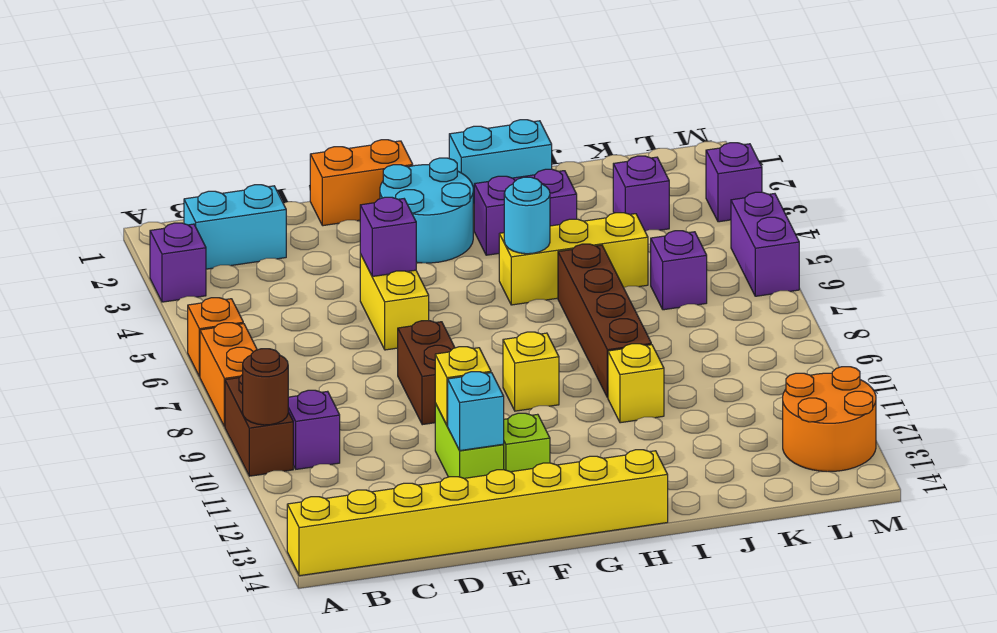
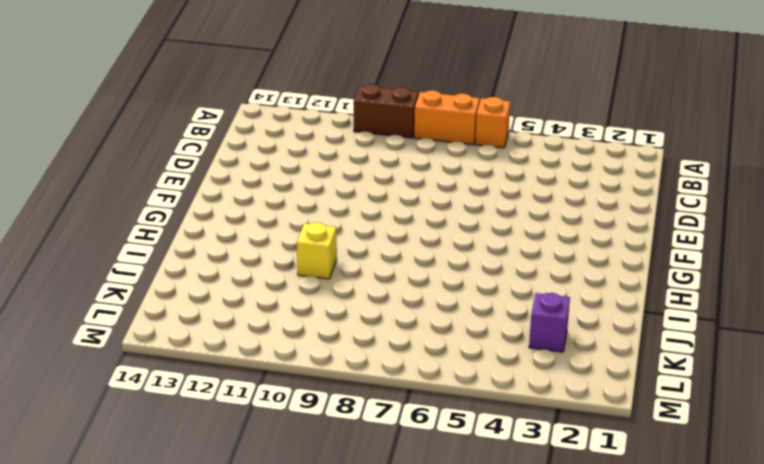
none -> purple 1x1 brick [150,223,206,302]
none -> yellow 1x8 brick [287,450,668,576]
none -> cyan 1x2 brick [184,185,286,269]

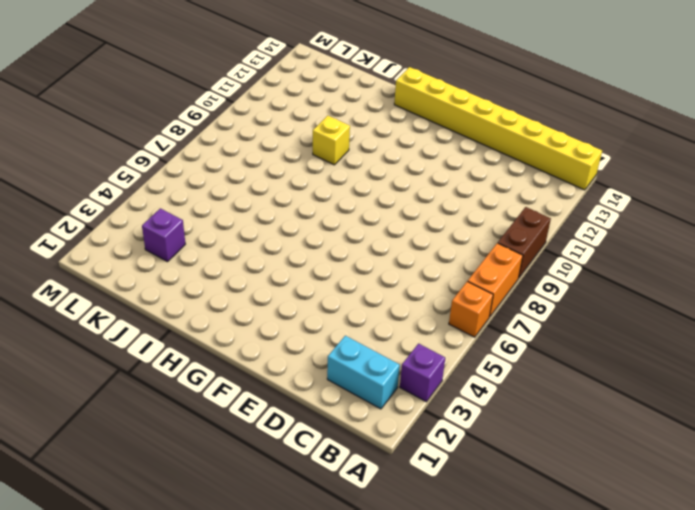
none -> purple 1x1 brick [288,390,340,469]
none -> orange 1x2 brick [310,140,413,226]
none -> yellow 1x2 brick [360,254,429,350]

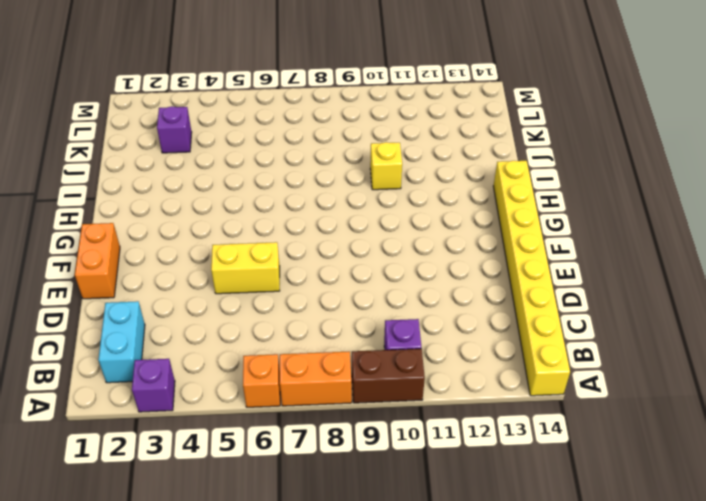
none -> brown 1x2 brick [398,321,455,425]
none -> lime 1x2 brick [435,403,504,478]
none -> cyan 2x2 round brick [380,158,473,263]

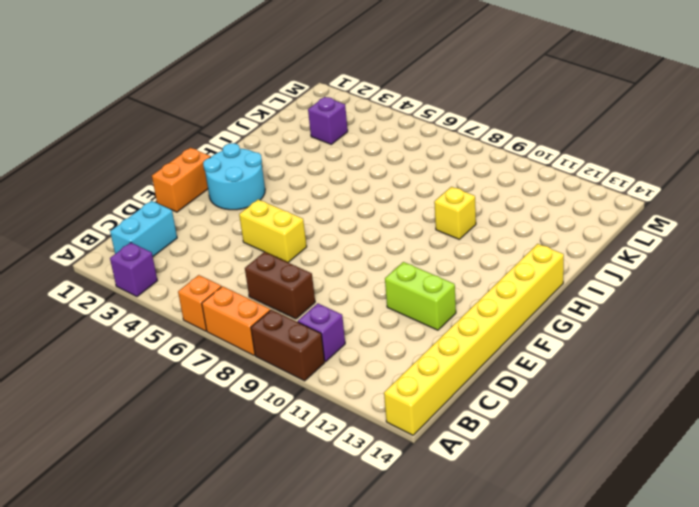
brown 1x2 brick [245,252,315,319] -> brown 1x2 brick moved to [398,321,455,425]
none -> lime 1x1 brick [503,413,550,472]
none -> yellow 1x1 brick [503,332,559,411]
none -> cyan 1x2 brick [449,120,552,204]

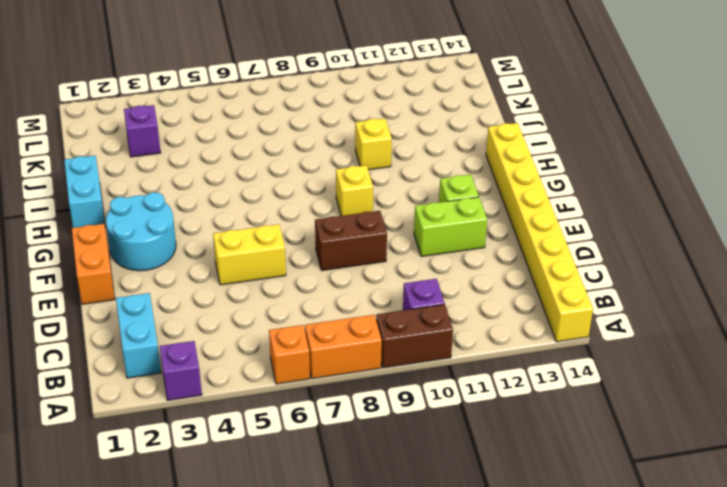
none -> purple 1x2 brick [474,169,577,255]
none -> yellow 1x3 brick [499,213,648,305]
none -> brown 1x4 brick [558,244,651,398]

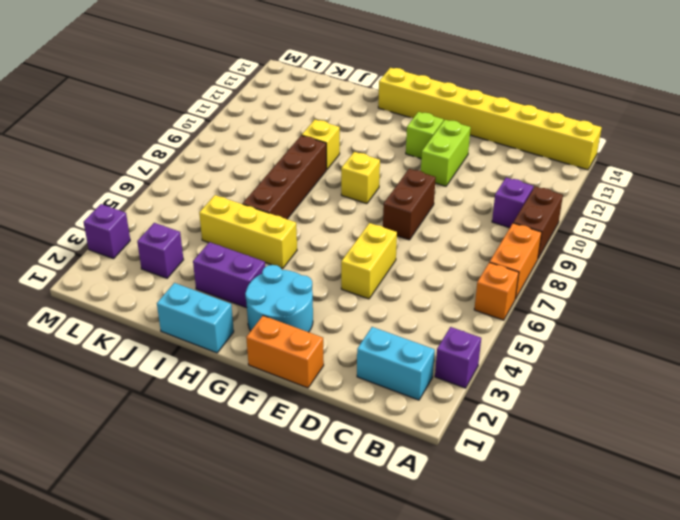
none -> purple 1x1 brick [651,231,707,310]
none -> orange 2x2 round brick [783,367,876,472]
none -> purple 1x2 brick [731,192,799,296]

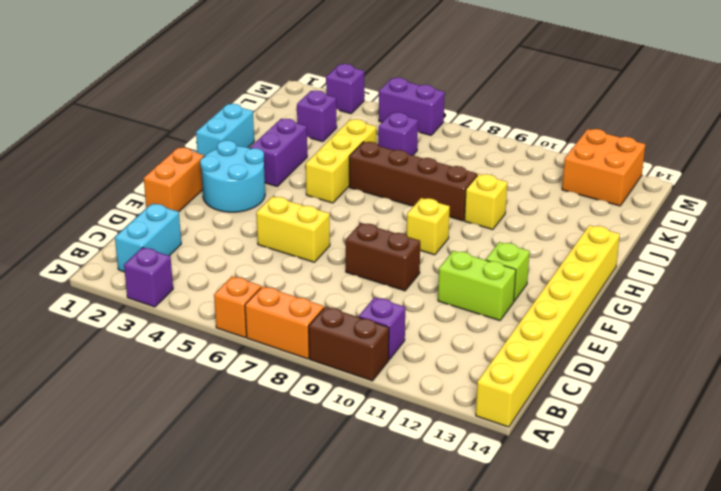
orange 2x2 brick [562,129,645,206] -> orange 2x2 round brick [783,367,876,472]
none -> brown 1x1 round brick [243,349,288,425]
none -> purple 1x1 brick [360,197,416,276]
none -> yellow 1x1 brick [435,347,491,426]

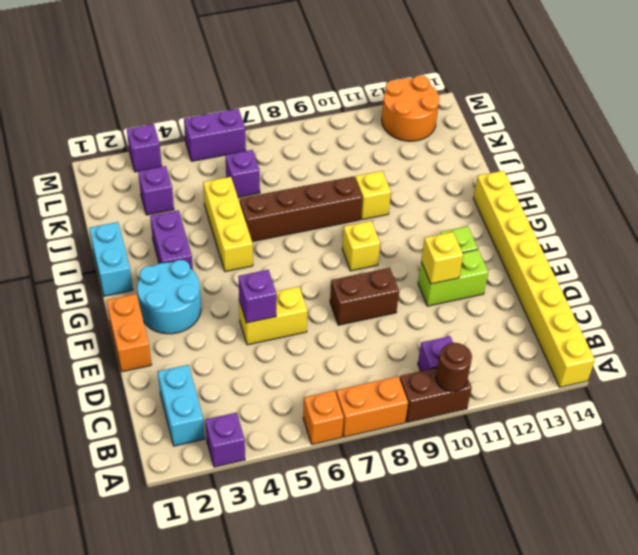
none -> cyan 1x1 brick [448,372,504,451]
none -> cyan 1x1 round brick [504,177,550,254]

